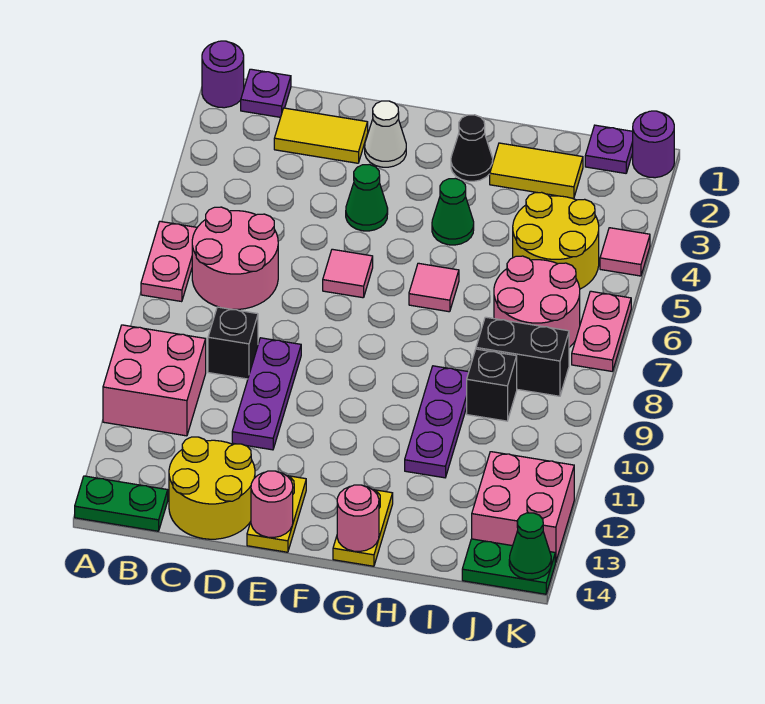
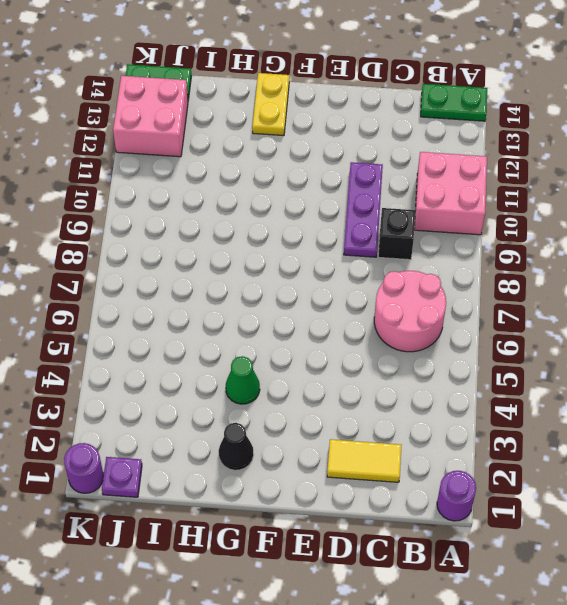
none -> pink 1x2 plate [141,221,197,302]
none -> purple 1x1 plate [241,69,291,117]
none -> yellow 2x2 round brick [169,437,255,539]
none -> white 1x1 cone [365,101,406,167]

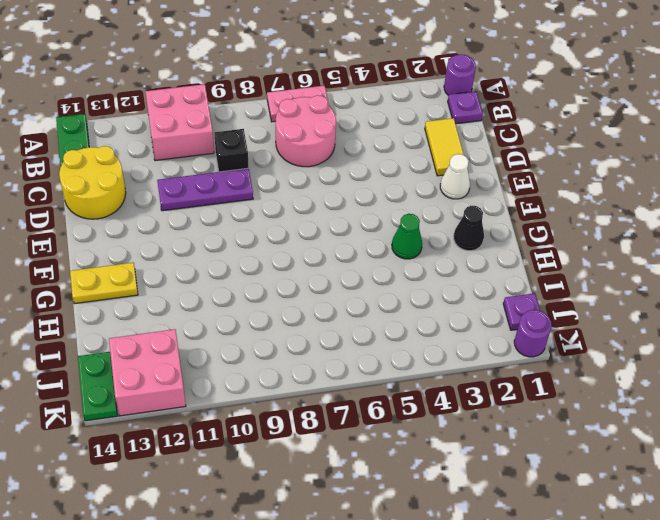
none -> green 1x1 cone [346,164,388,231]
none -> pink 1x1 tile [323,249,373,298]
none -> yellow 1x2 plate [247,476,306,552]
none -> pink 1x1 tile [409,263,459,312]

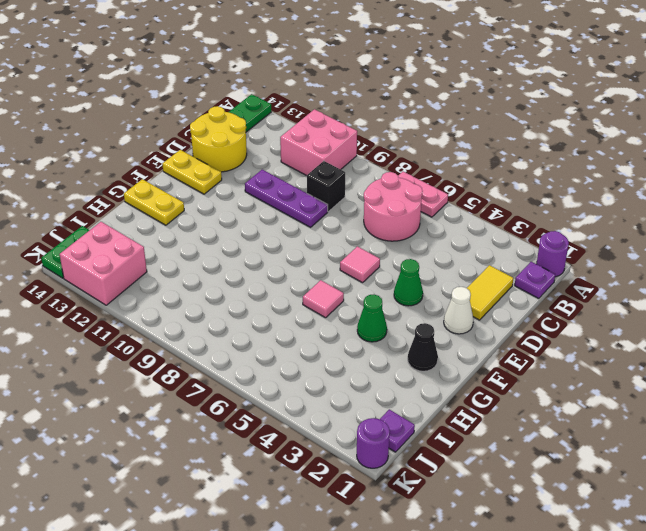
none -> yellow 1x2 tile [490,143,583,198]
none -> purple 1x3 plate [405,366,469,478]
none -> yellow 2x2 round brick [513,192,599,289]
none -> pink 2x2 round brick [494,256,580,347]

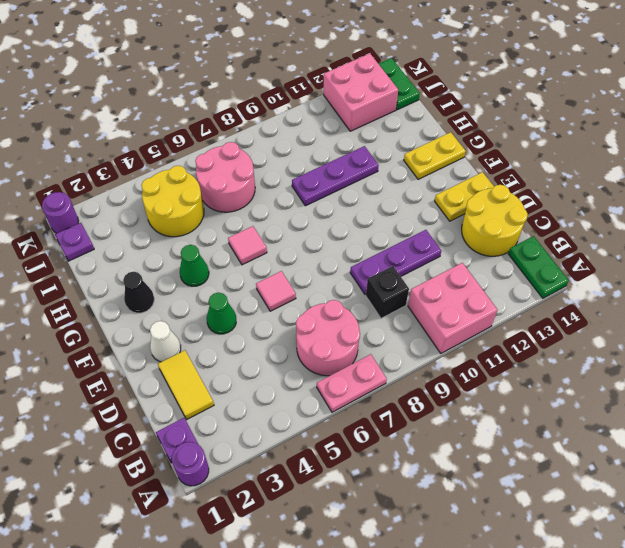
none -> yellow 1x2 tile [490,143,583,198]
none -> black 1x2 brick [476,317,569,396]
none -> black 1x1 brick [467,349,517,421]
none -> pink 1x1 tile [600,228,650,276]

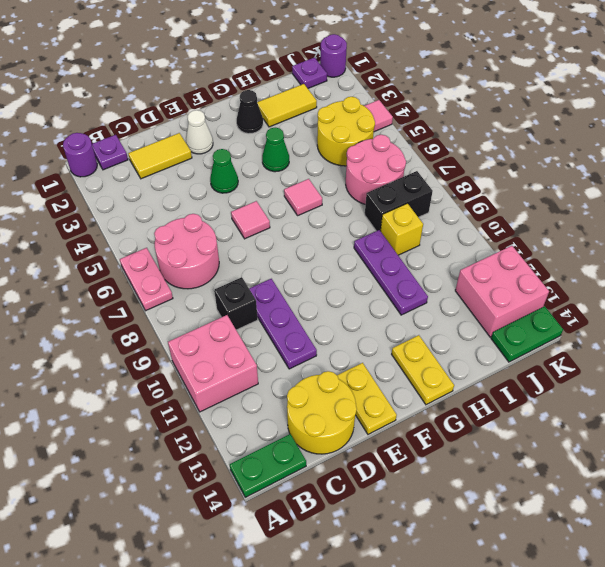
yellow 1x1 brick [381,203,423,255] -> black 1x1 brick [467,349,517,421]
none -> pink 1x2 plate [572,291,631,371]
none -> pink 1x1 round brick [251,471,293,537]
none -> pink 1x1 round brick [337,485,379,551]
none -> green 1x1 cone [509,513,551,579]

